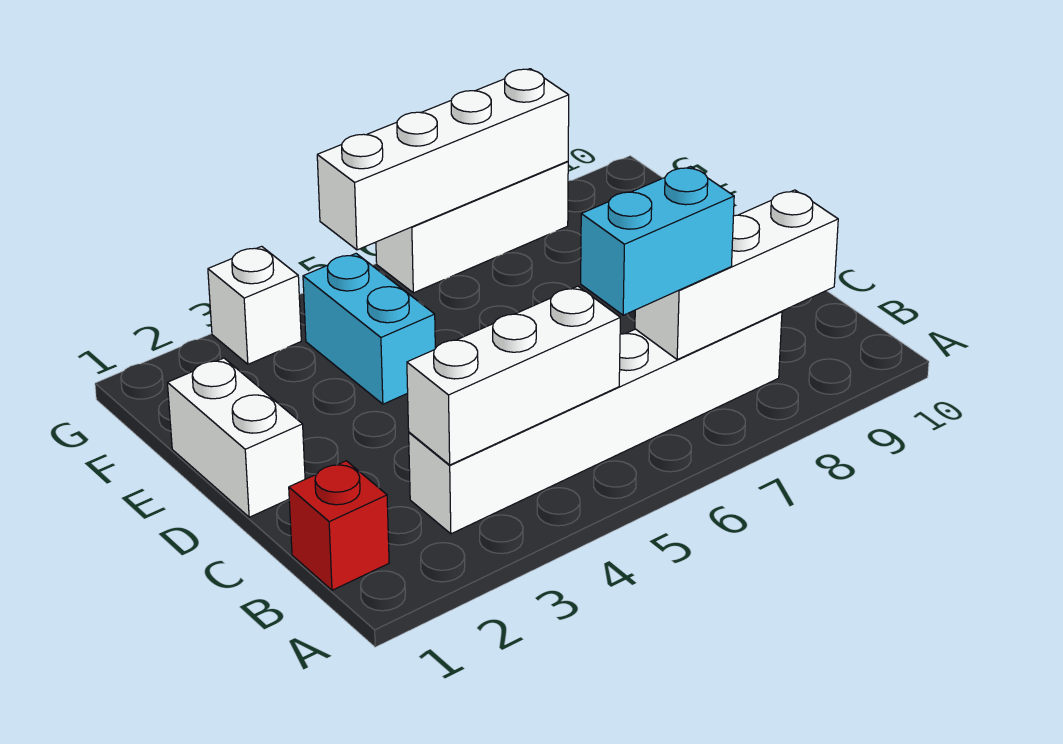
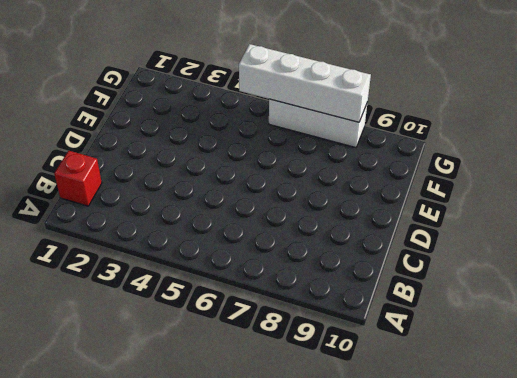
none -> white 1x6 brick [409,311,782,534]
none -> white 1x2 brick [168,358,305,517]

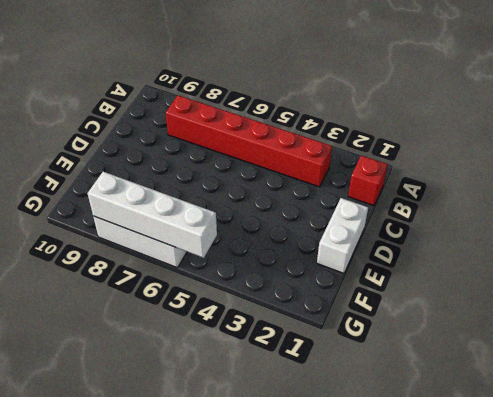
red 1x6 brick [166,95,332,187] -> white 1x6 brick [409,311,782,534]
none -> cyan 1x2 brick [303,254,435,404]
none -> white 1x1 brick [208,246,301,364]

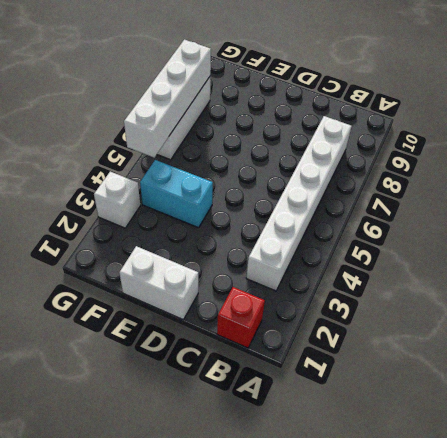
none -> white 1x3 brick [407,286,620,465]
none -> white 1x3 brick [635,190,838,359]

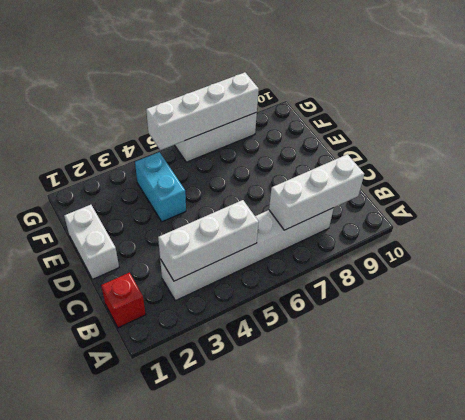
none -> white 1x1 brick [208,246,301,364]
none -> cyan 1x2 brick [581,167,734,315]

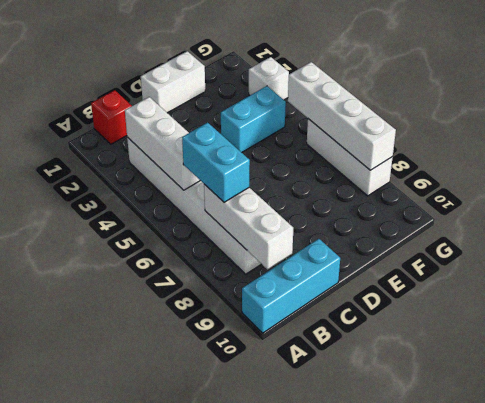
cyan 1x3 brick [242,239,340,333] -> none

